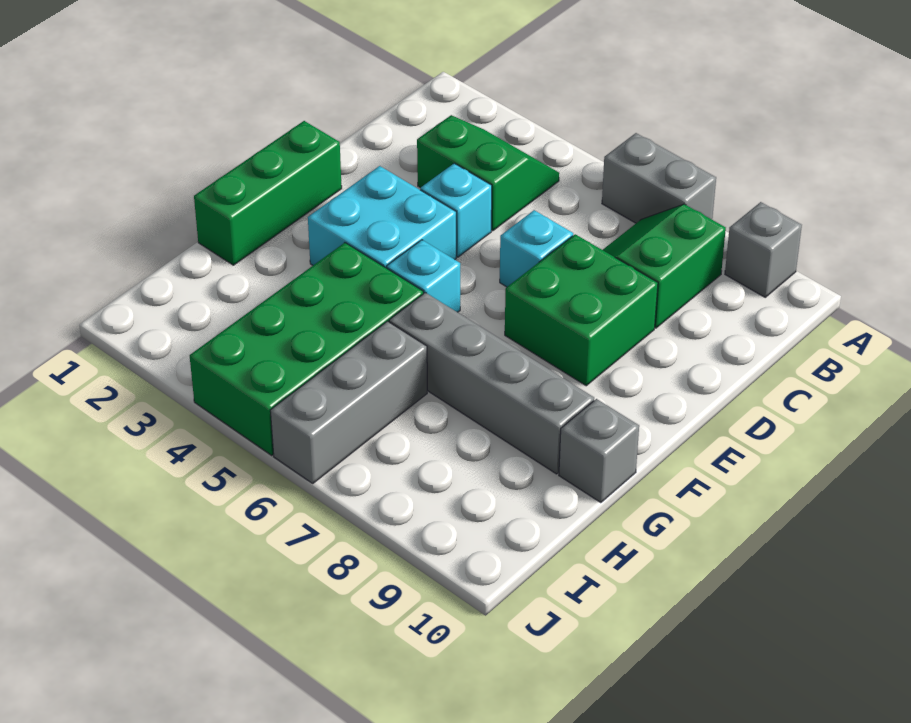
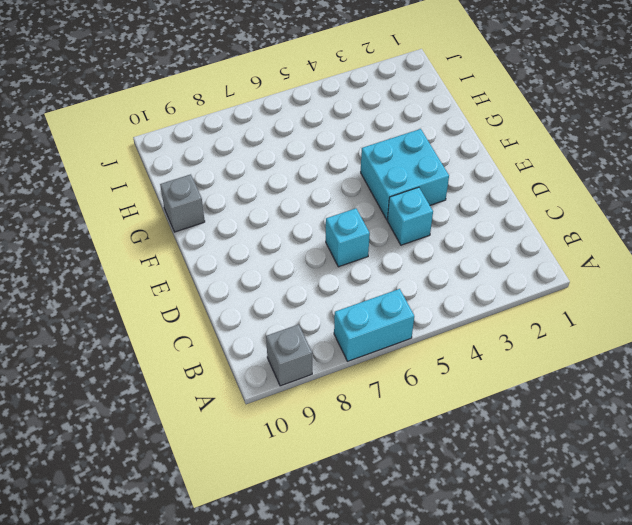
cyan 1x2 brick [334,289,414,361] -> grey 1x2 brick [602,133,716,223]
none -> green 2x2 slope [417,115,559,231]
none -> green 2x2 slope [603,204,726,328]
none -> green 2x2 brick [505,234,658,386]

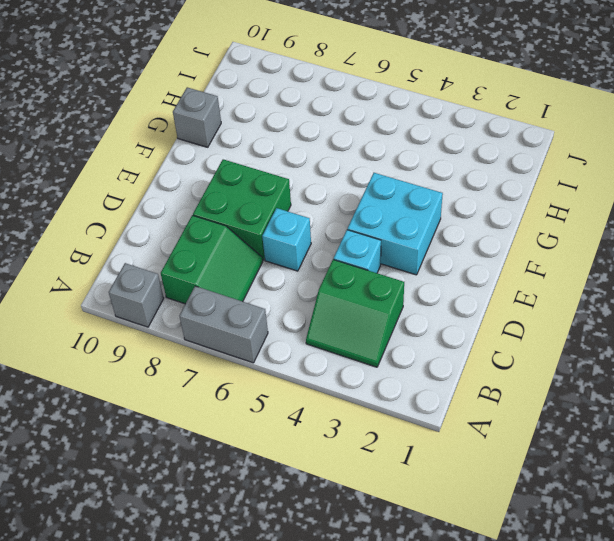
none -> green 1x3 brick [194,121,342,265]
none -> cyan 1x1 brick [387,240,460,312]
none -> green 2x4 brick [190,243,423,455]

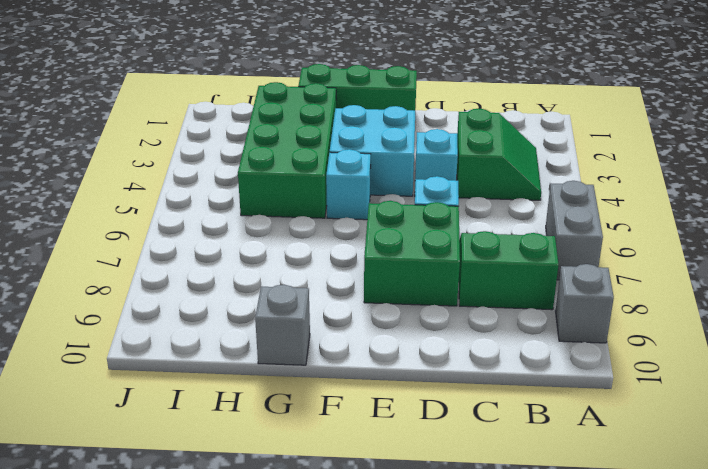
green 2x4 brick [238,82,336,218] -> green 2x4 brick turned to [190,243,423,455]
none -> grey 1x4 brick [389,292,594,474]
none -> grey 1x3 brick [270,321,427,483]

